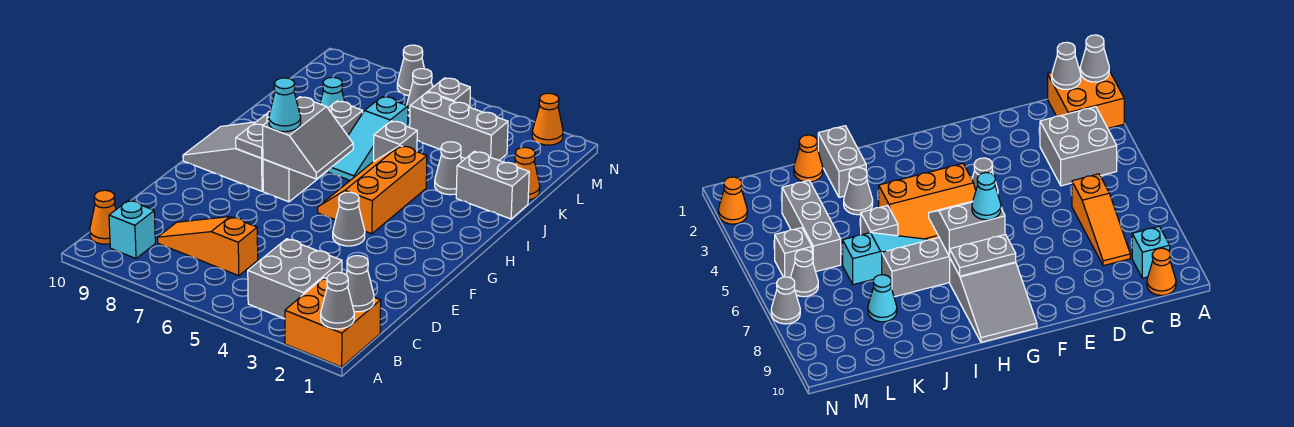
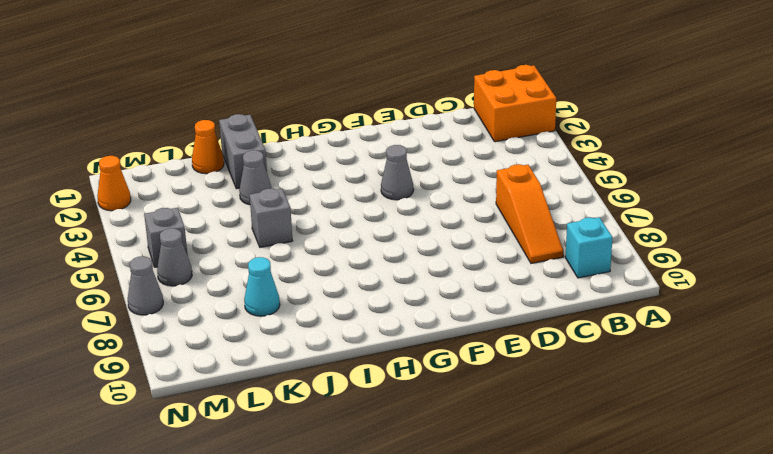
none -> grey 2x2 brick [248,239,342,319]
none -> orange 1x1 cone [90,190,116,244]
none -> orange 2x3 slope [318,146,427,234]

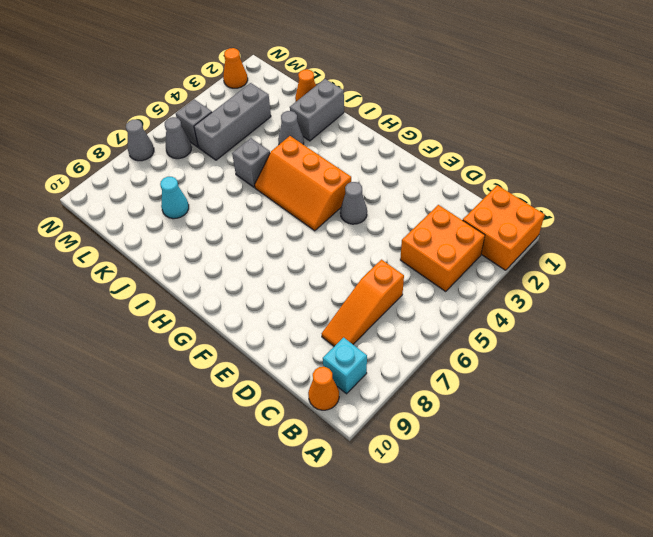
orange 2x2 brick [400,205,485,291] -> grey 2x2 brick [248,239,342,319]
none -> grey 1x4 brick [263,101,363,202]
none -> grey 2x3 slope [183,122,263,191]
none -> cyan 1x3 slope [328,97,408,180]

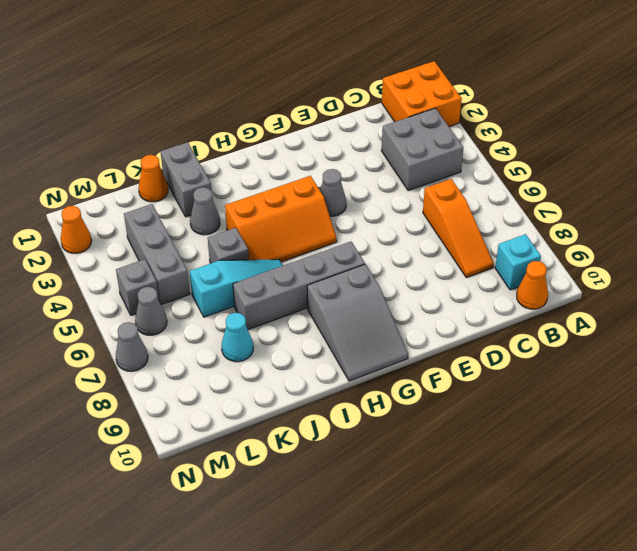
none -> grey 1x1 cone [321,272,354,329]
none -> grey 1x1 cone [346,256,374,312]
none -> grey 2x2 slope [263,97,353,179]

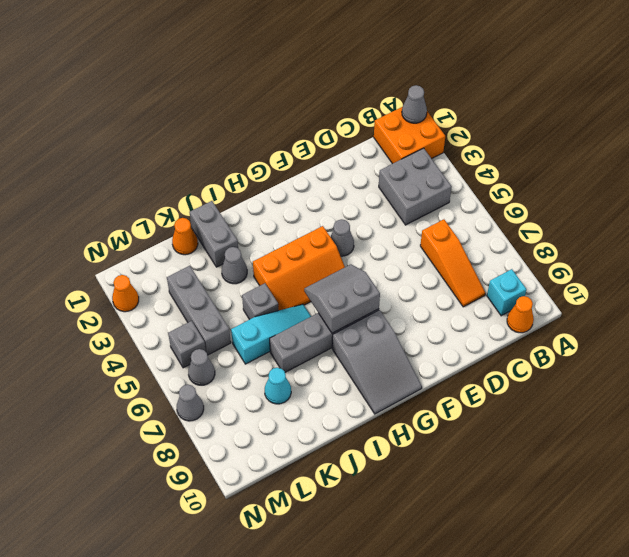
none -> grey 1x1 cone [346,256,374,312]
none -> grey 1x2 plate [236,111,270,158]
none -> cyan 1x1 cone [269,78,301,132]

